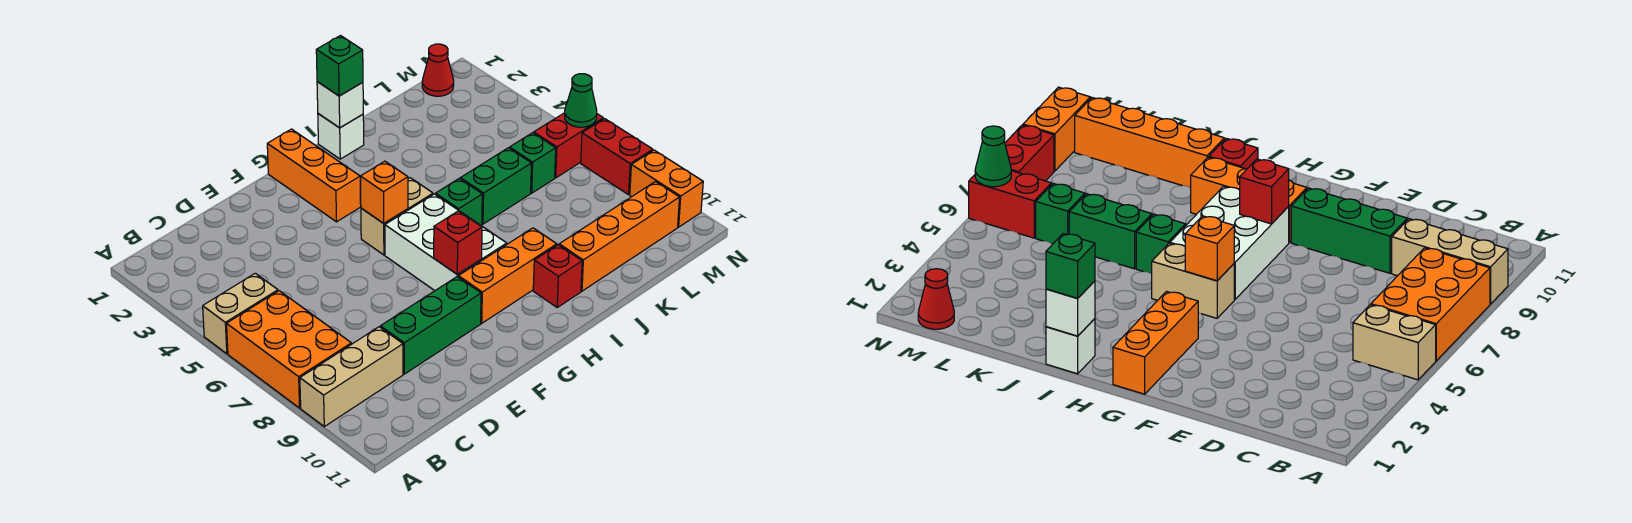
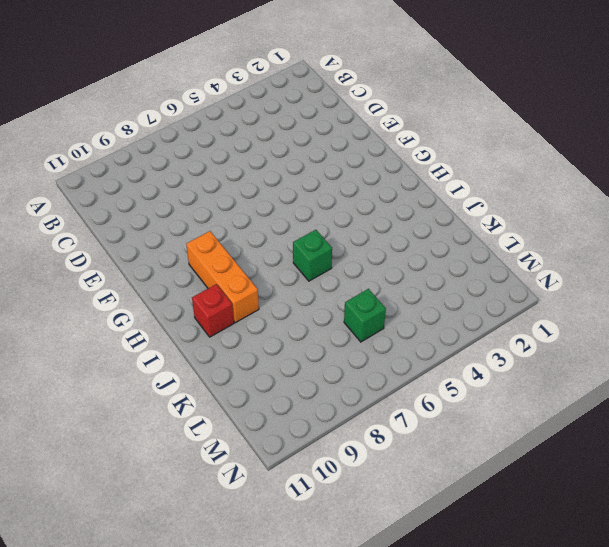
none -> tan 1x2 brick [203,273,278,354]
none -> orange 2x3 brick [227,291,351,408]
none -> tan 1x3 brick [300,327,403,426]

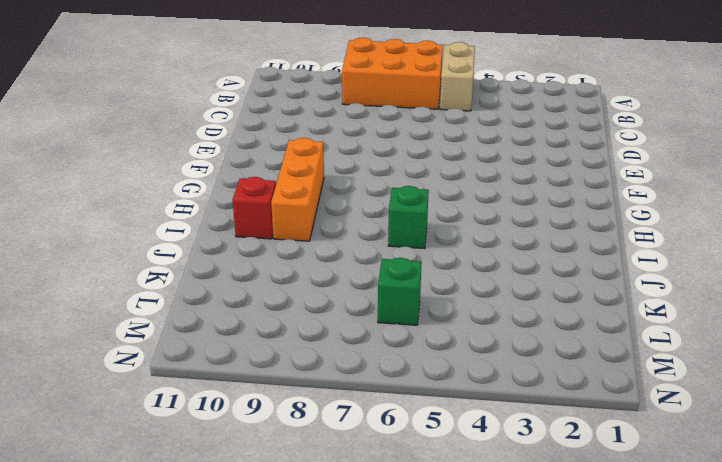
none -> tan 1x3 brick [300,327,403,426]
none -> green 1x3 brick [380,277,481,374]
none -> orange 1x3 brick [267,129,361,222]

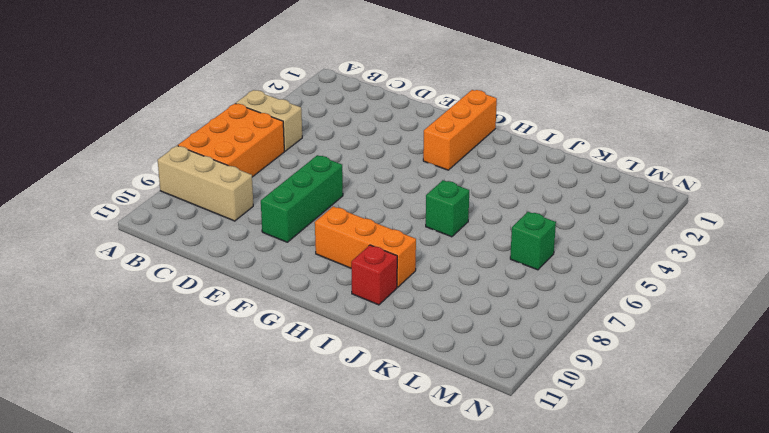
green 1x3 brick [261,155,343,242] -> green 1x3 brick turned to [380,277,481,374]
none -> tan 1x2 brick [361,178,433,255]
none -> white 2x3 brick [385,194,507,291]
none -> white 1x1 brick [318,114,364,159]

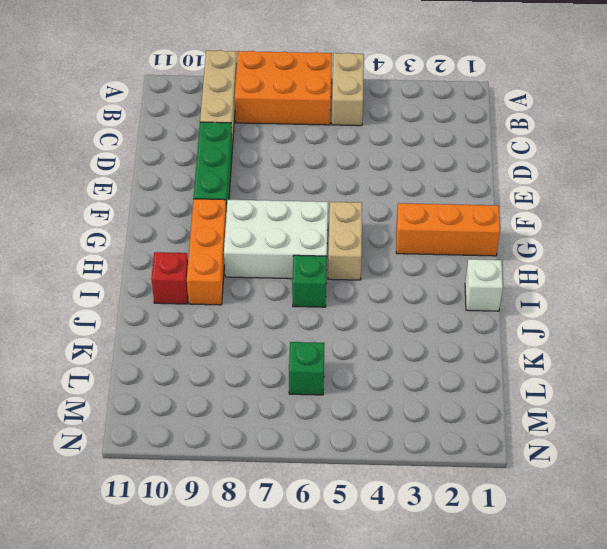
none -> green 1x2 brick [460,148,532,224]
none -> orange 1x4 brick [559,182,680,291]
none -> red 1x1 cone [422,44,454,96]

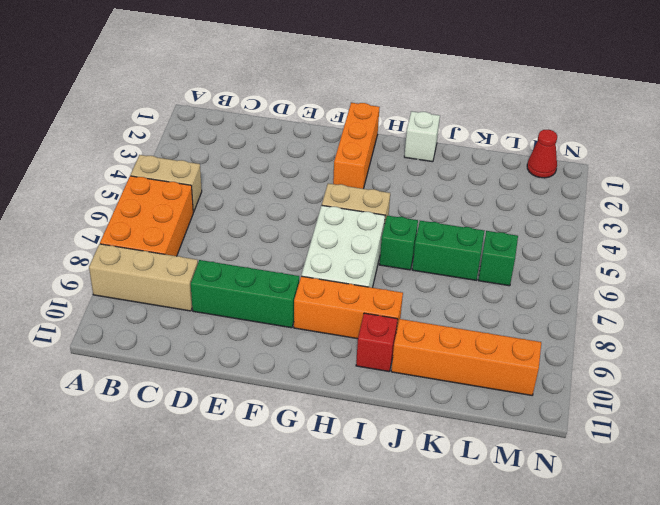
none -> red 1x2 brick [534,113,603,178]
none -> red 1x2 brick [581,119,653,195]
none -> orange 1x2 brick [630,150,703,227]

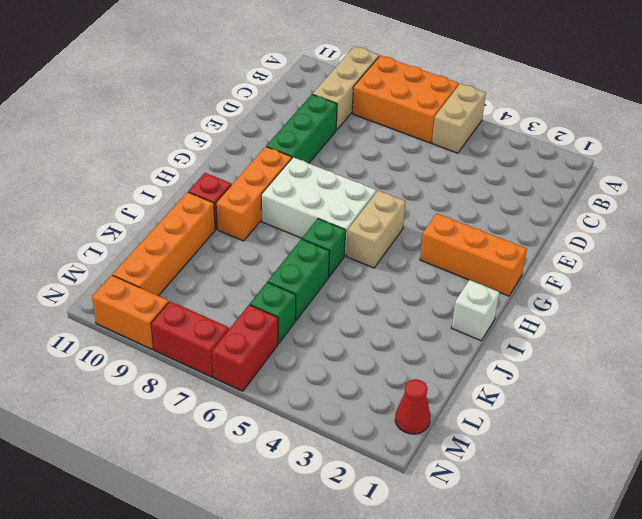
none -> orange 1x1 brick [360,161,408,223]
none -> red 1x1 brick [434,211,482,274]
none -> white 1x1 brick [317,82,363,128]

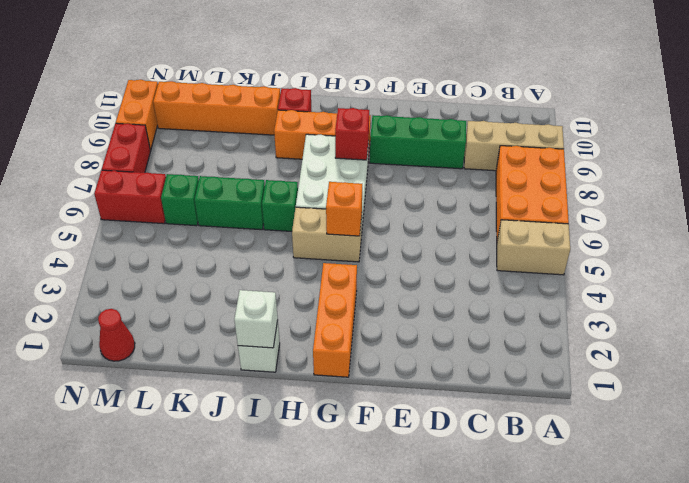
none -> green 1x1 cone [565,74,597,127]
none -> green 1x1 brick [316,36,363,96]

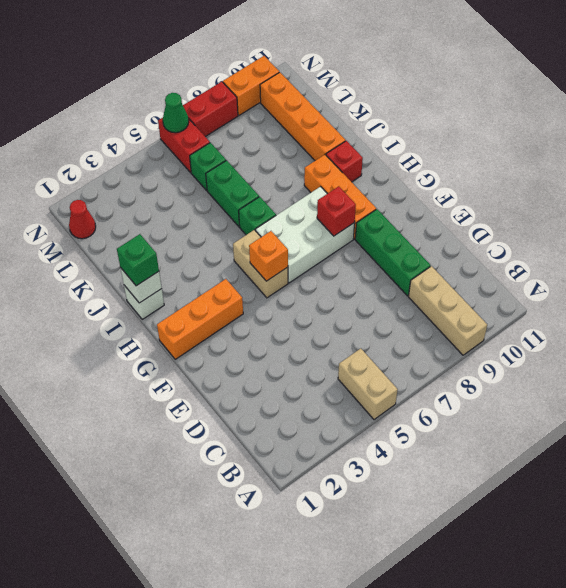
none -> orange 2x3 brick [227,291,351,408]

